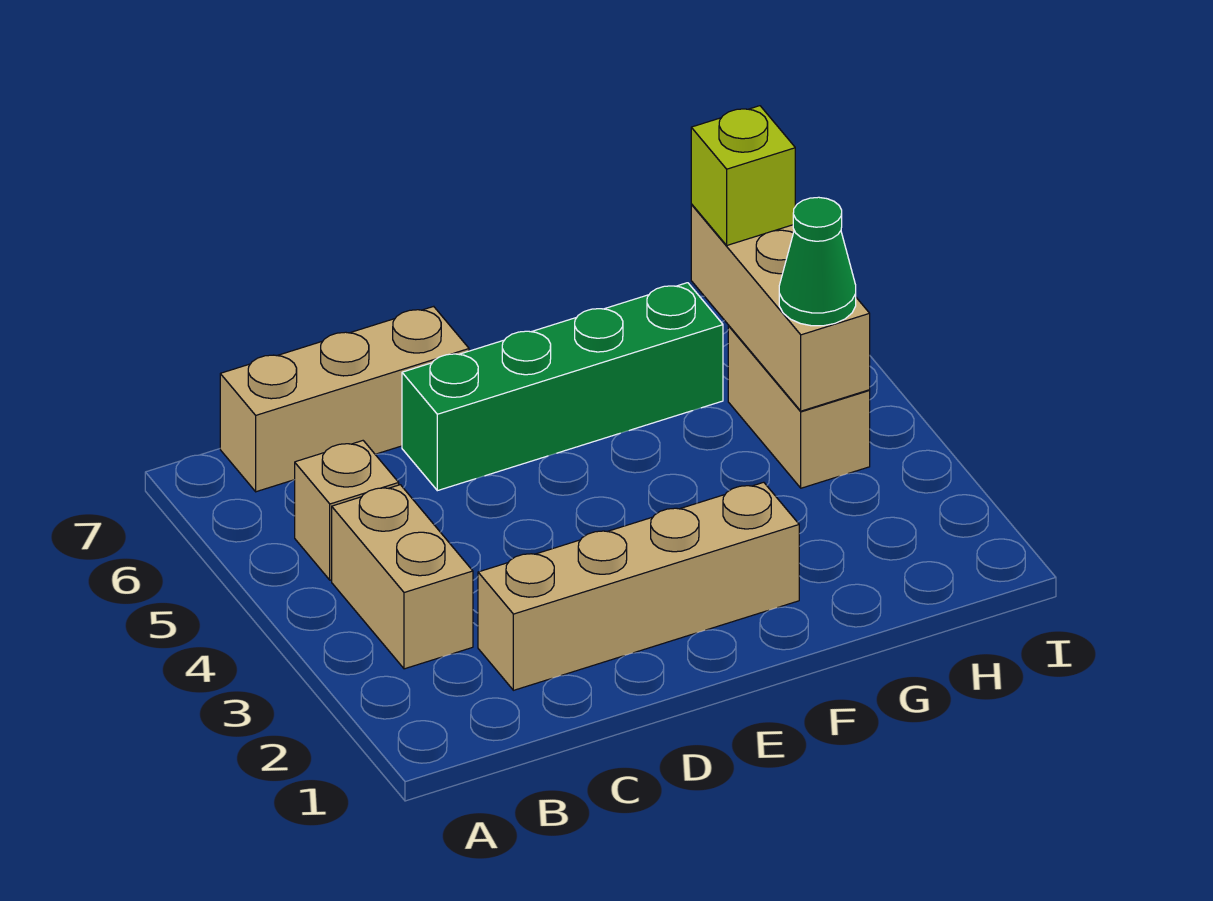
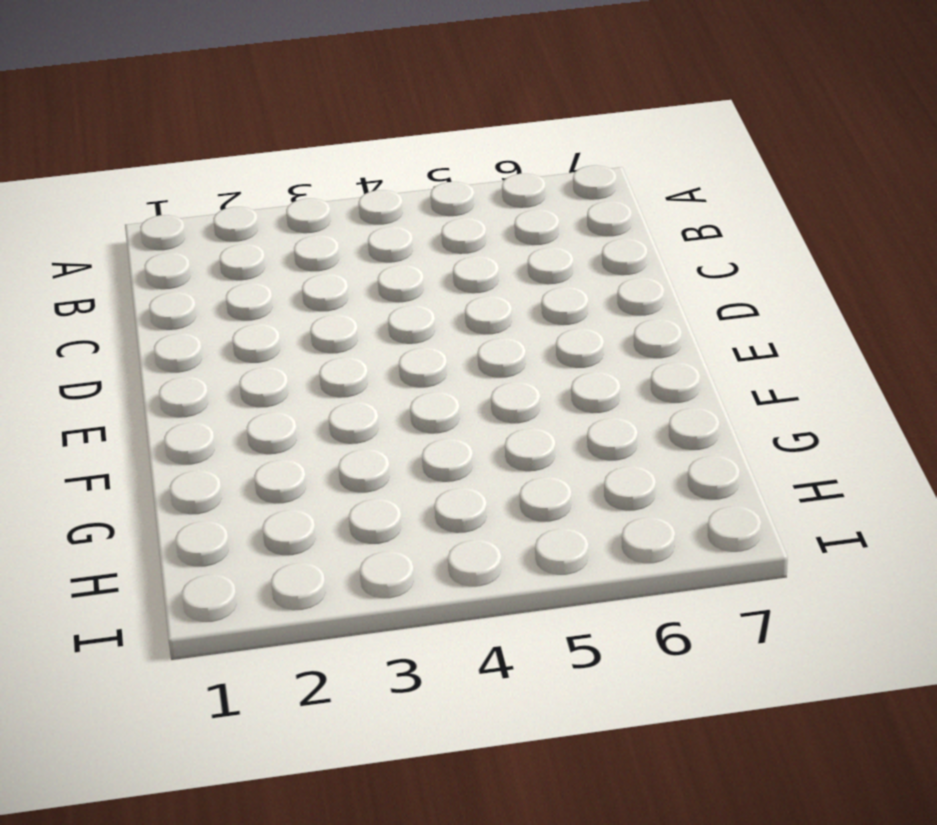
none -> tan 1x2 brick [332,485,473,669]
none -> tan 1x1 brick [295,441,399,580]

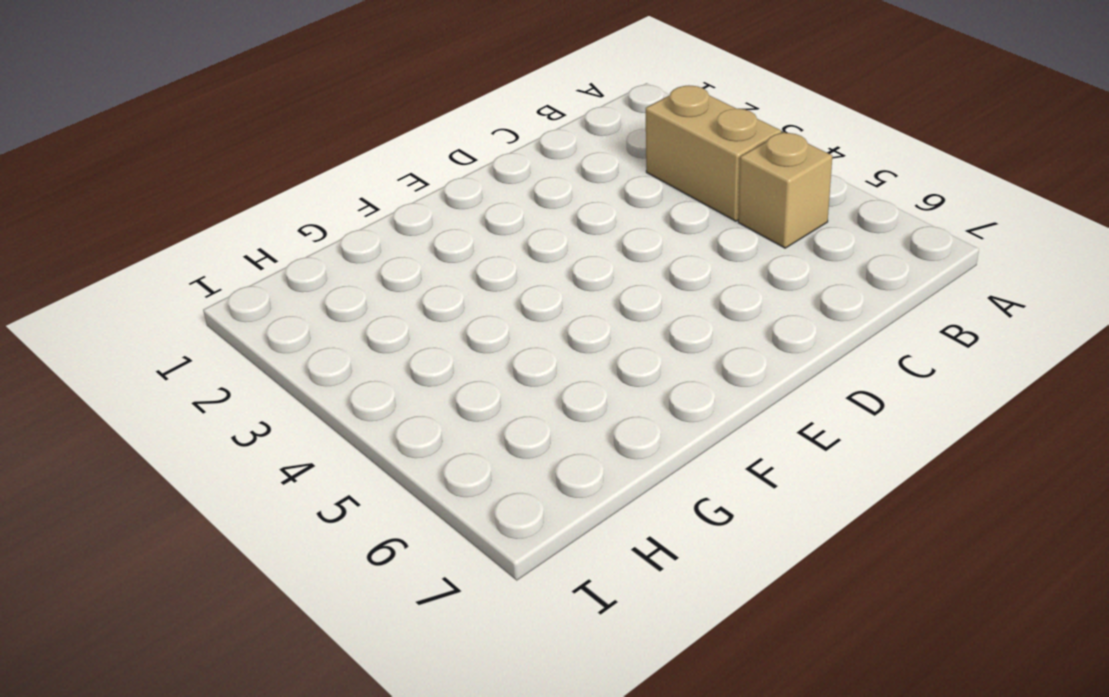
none -> tan 1x3 brick [220,306,469,492]
none -> tan 1x4 brick [478,482,799,690]

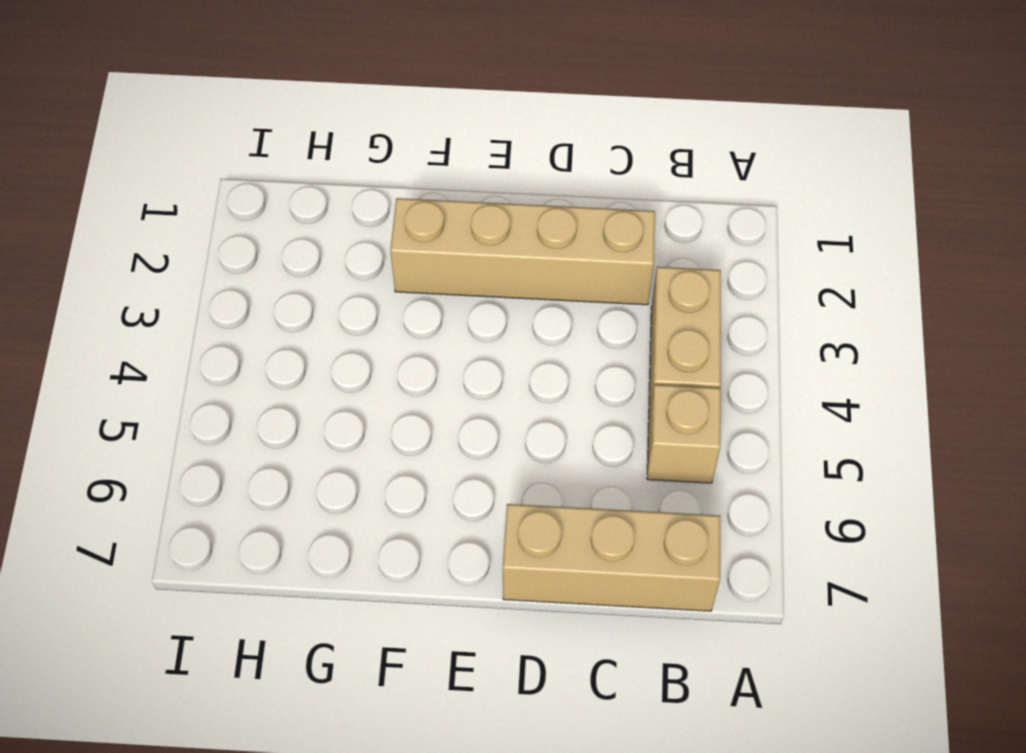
none -> green 1x4 brick [402,283,723,491]
none -> tan 1x2 brick [728,326,870,488]

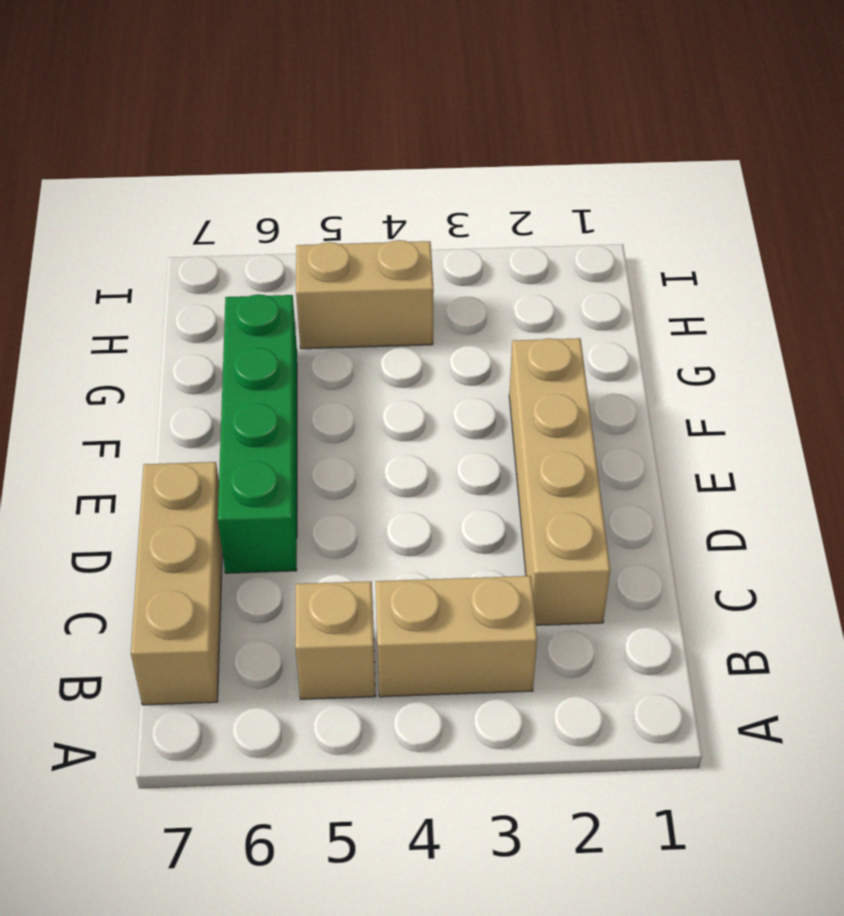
none -> tan 1x3 brick [691,205,870,411]
none -> green 1x1 cone [779,197,856,326]

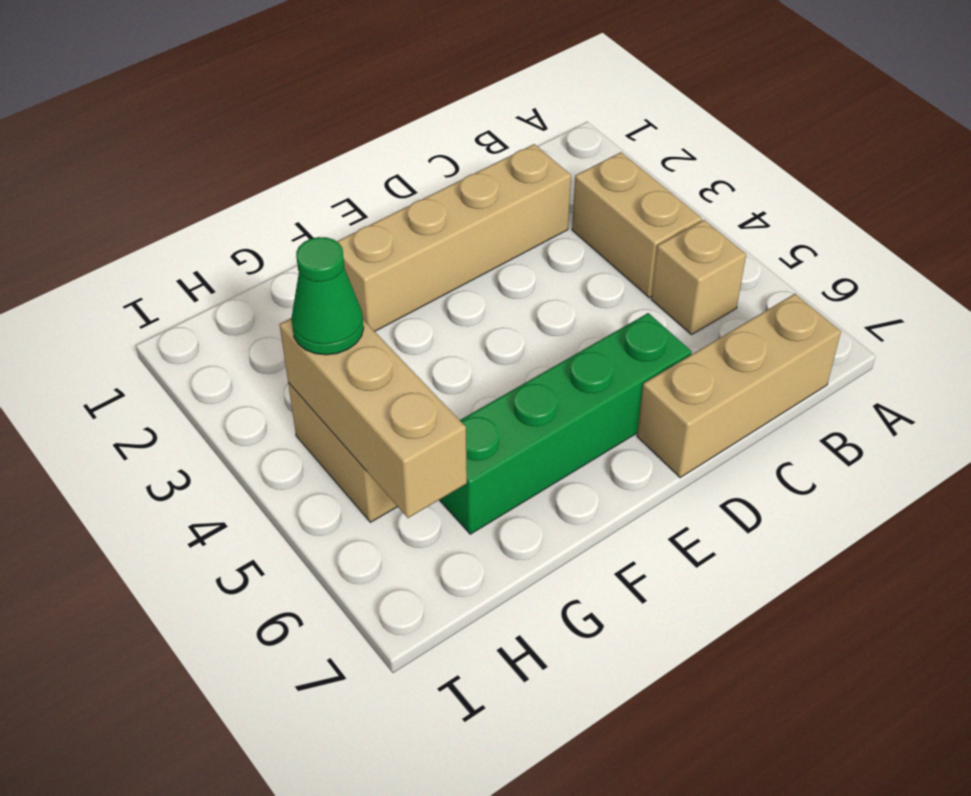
none -> lime 1x1 brick [691,106,795,245]

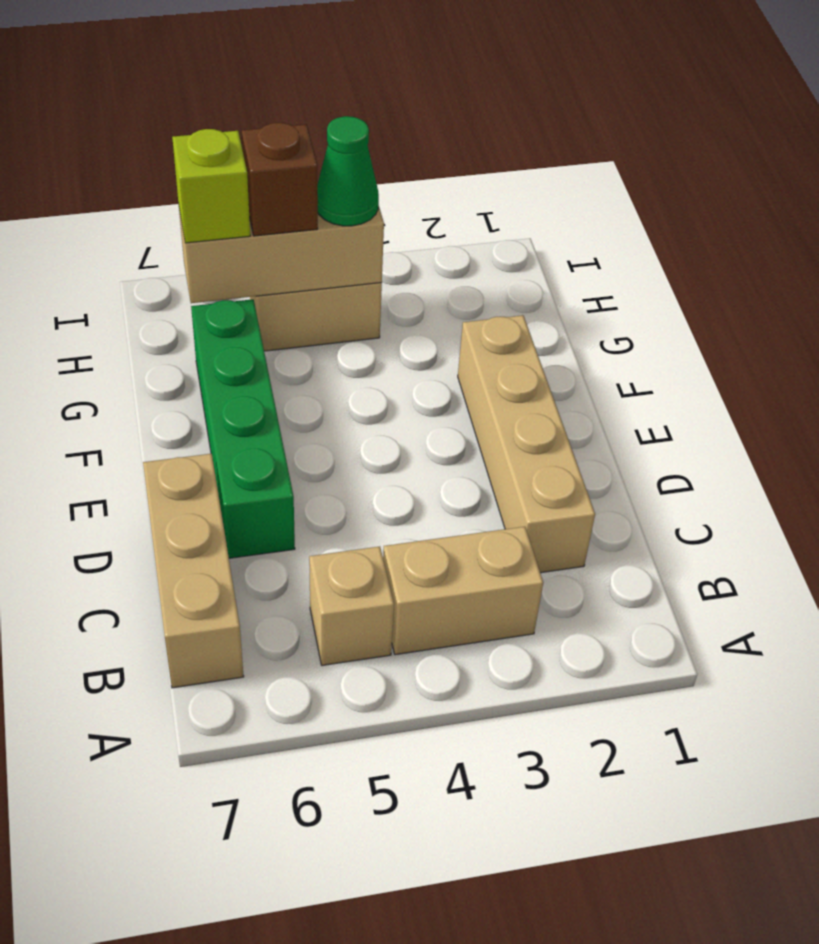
brown 1x1 brick [242,123,318,236] -> none

